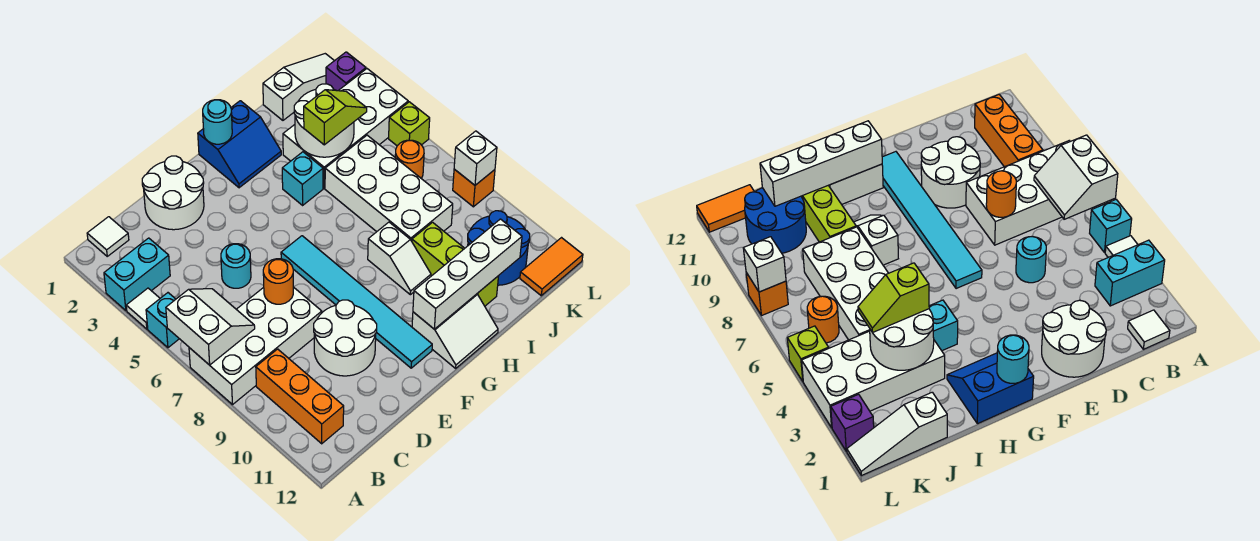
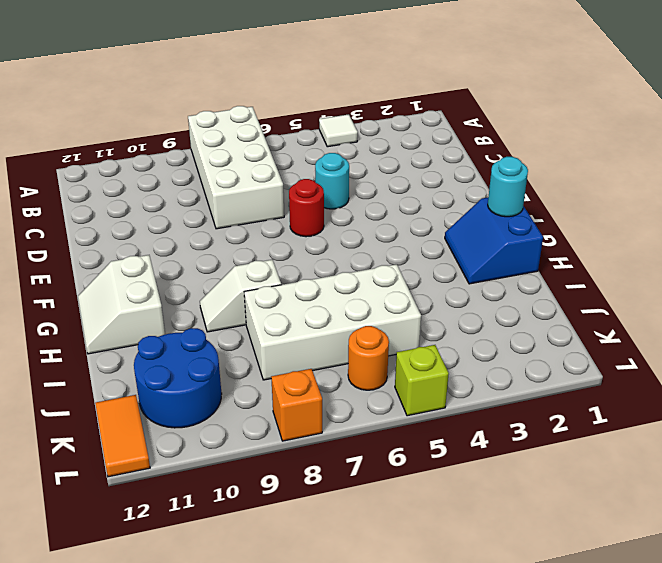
red 1x1 round brick [289,179,324,237] -> none
none -> cyan 1x2 brick [104,238,170,311]
none -> cyan 1x1 brick [146,293,179,348]
none -> white 1x1 tile [87,217,129,256]
none -> orange 1x3 brick [256,349,344,444]

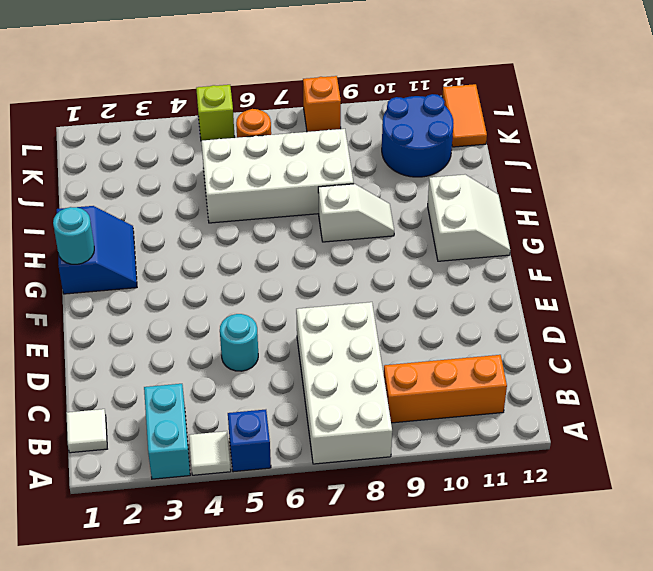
blue 1x1 brick [228,410,271,472] -> cyan 1x1 brick [146,293,179,348]
none -> white 2x2 round brick [142,156,204,230]
none -> white 2x2 round brick [314,300,377,376]
none -> cyan 1x6 tile [281,236,432,368]
none -> cyan 1x1 brick [282,152,323,205]

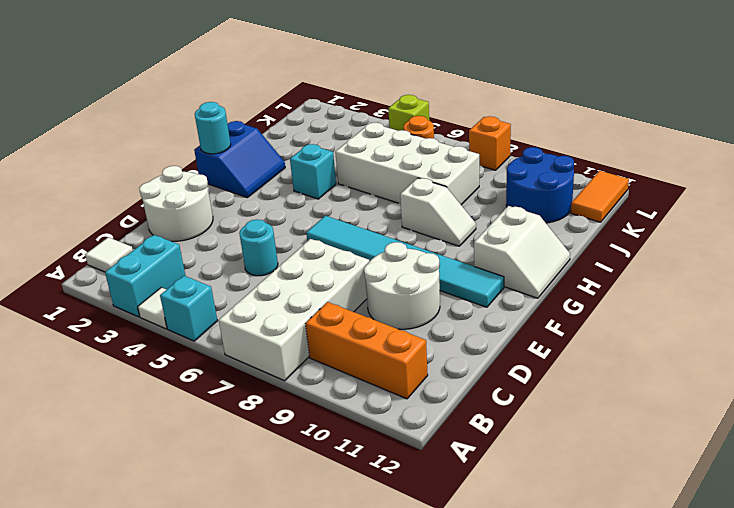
none -> white 2x4 brick [283,69,408,188]
none -> lime 1x3 brick [412,222,498,306]
none -> white 1x3 slope [263,54,334,120]
none -> purple 1x1 brick [326,52,366,91]

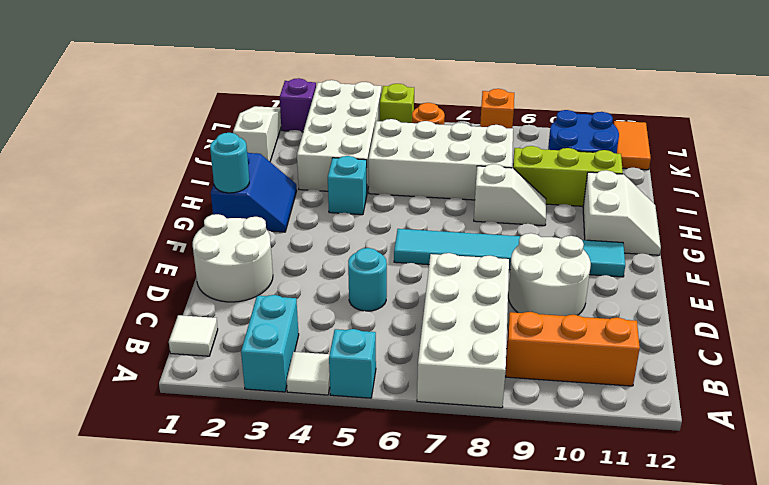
none -> white 2x2 slope [166,289,255,365]
none -> orange 1x1 round brick [263,259,293,304]
none -> white 1x4 brick [413,219,522,329]
none -> white 2x2 round brick [294,84,354,157]

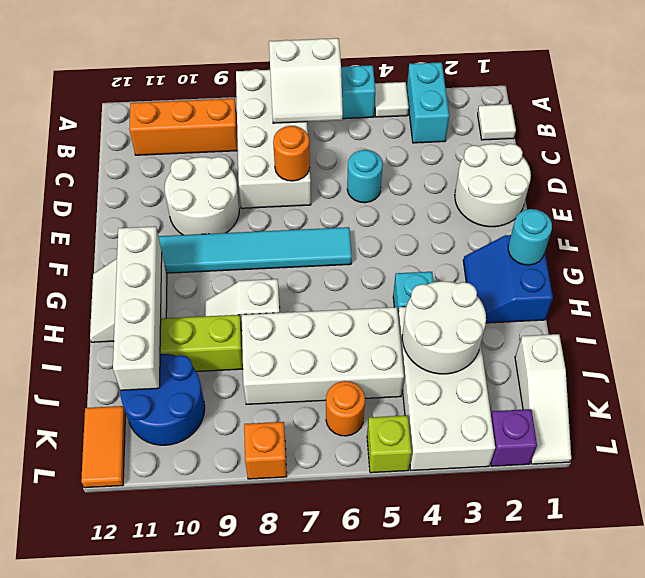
none -> white 1x1 brick [454,131,497,185]
none -> lime 1x2 slope [304,90,367,145]

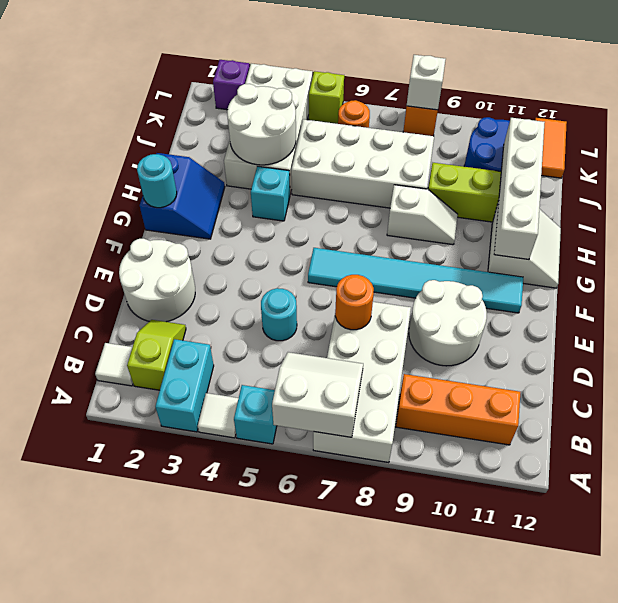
lime 1x2 slope [127,320,186,390] -> lime 1x2 slope moved to [304,90,367,145]
none -> white 1x3 slope [263,54,334,120]

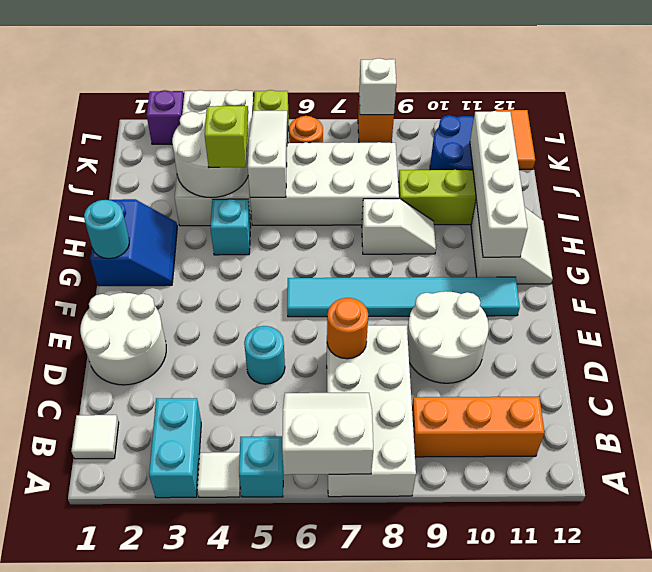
white 1x3 slope [248,111,287,197] -> white 1x3 slope moved to [263,54,334,120]

